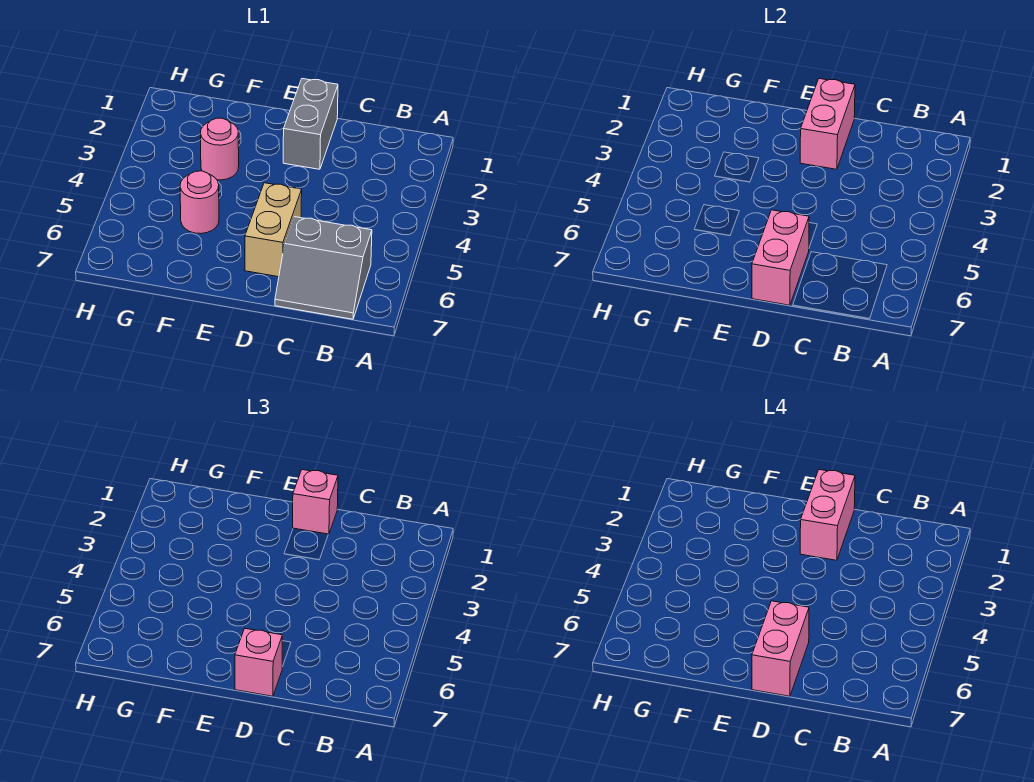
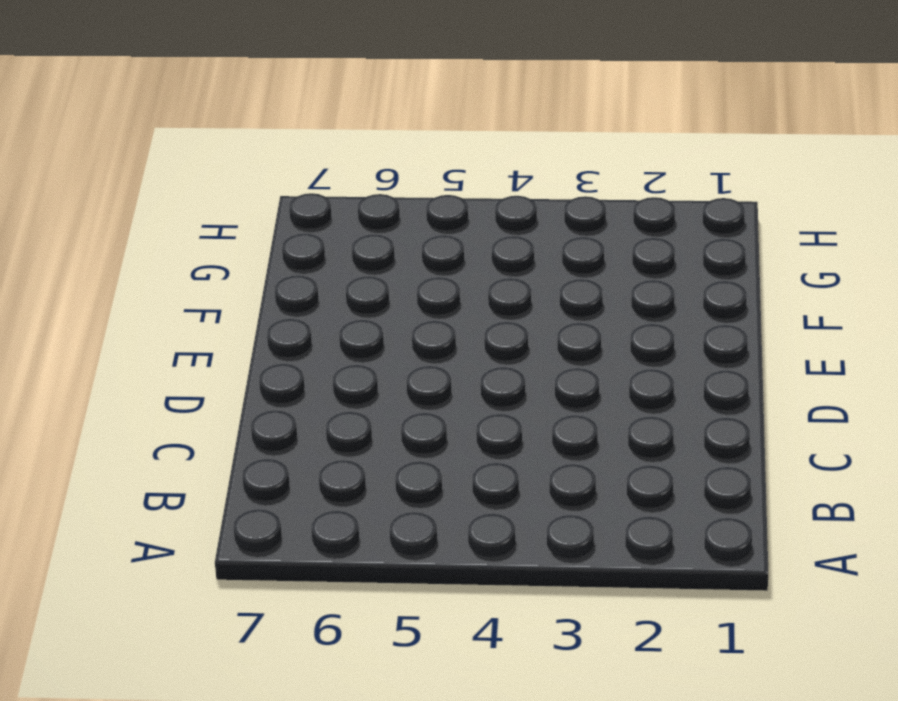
none -> grey 2x2 slope [275,217,372,319]
none -> grey 1x2 brick [283,79,338,169]

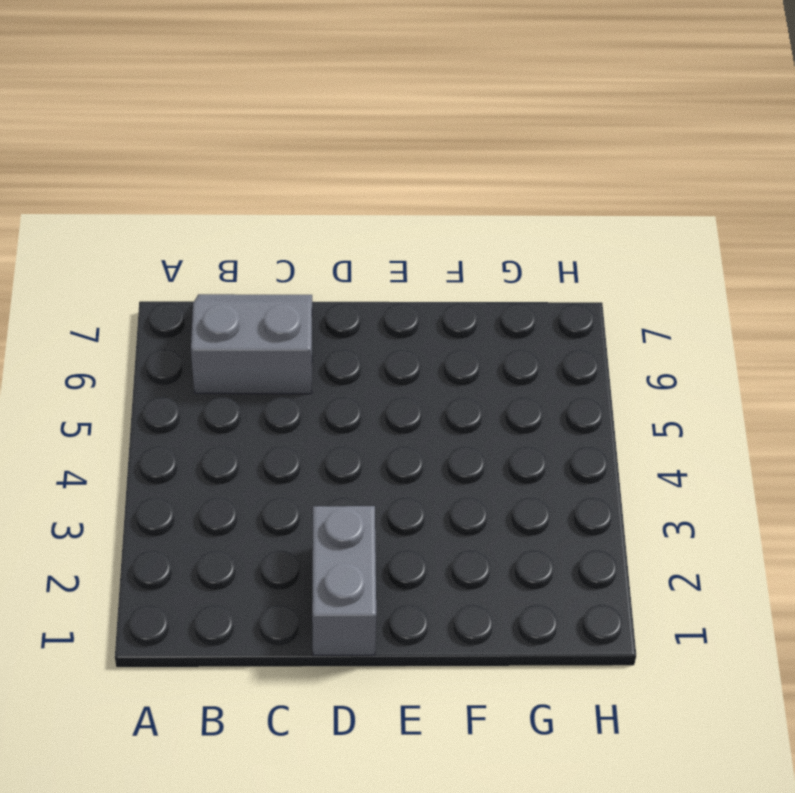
none -> tan 1x2 brick [245,183,302,277]
none -> pink 1x1 round brick [200,118,239,180]

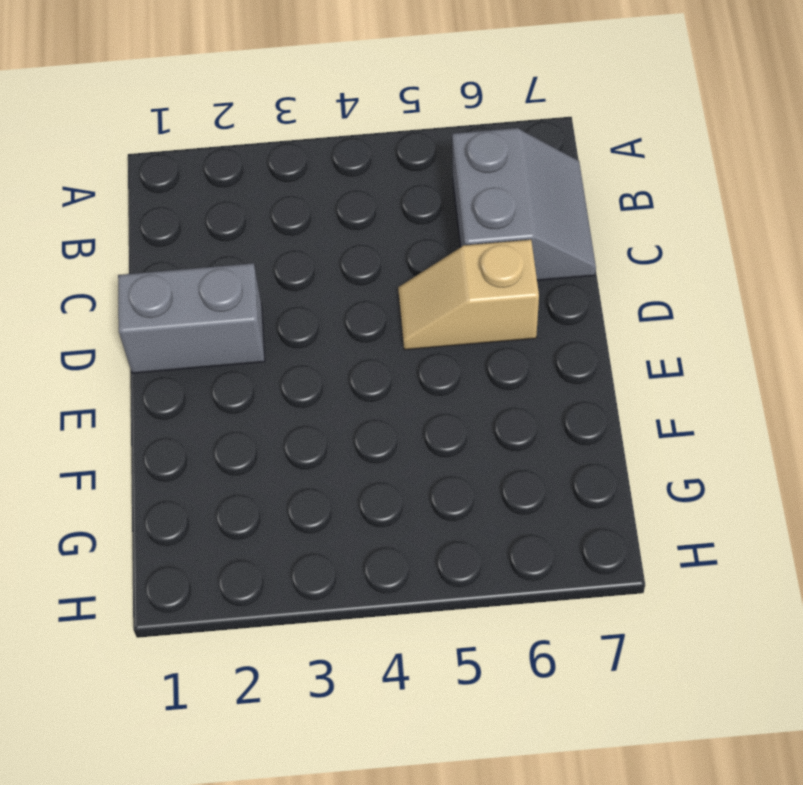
tan 1x2 slope [398,240,539,350] -> tan 1x2 brick [245,183,302,277]
none -> pink 1x1 round brick [200,118,239,180]
none -> pink 1x1 round brick [180,171,219,234]

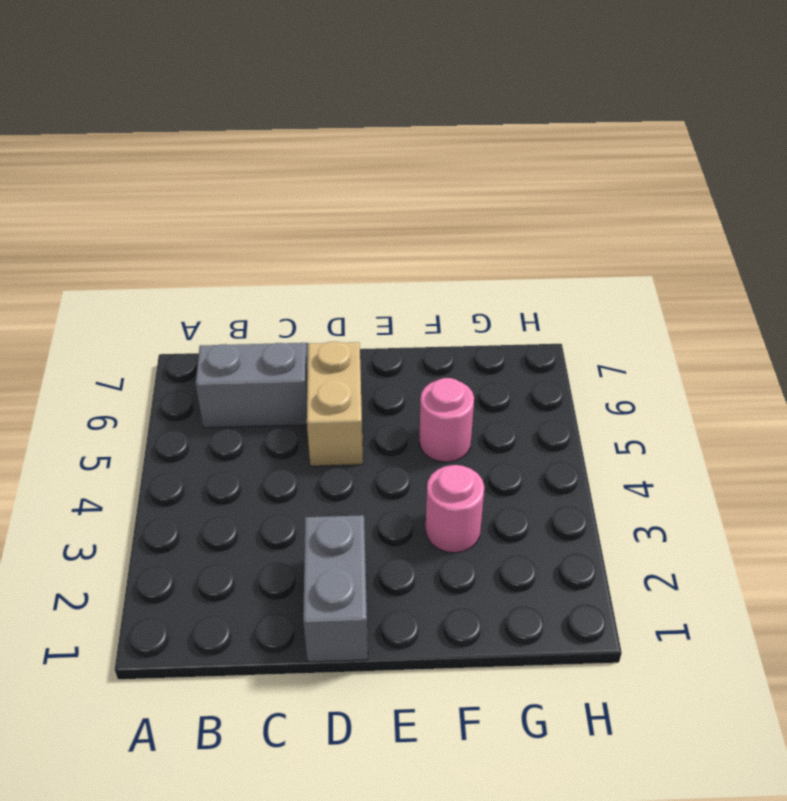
none -> pink 1x2 brick [800,79,855,169]
none -> pink 1x2 brick [752,210,809,305]

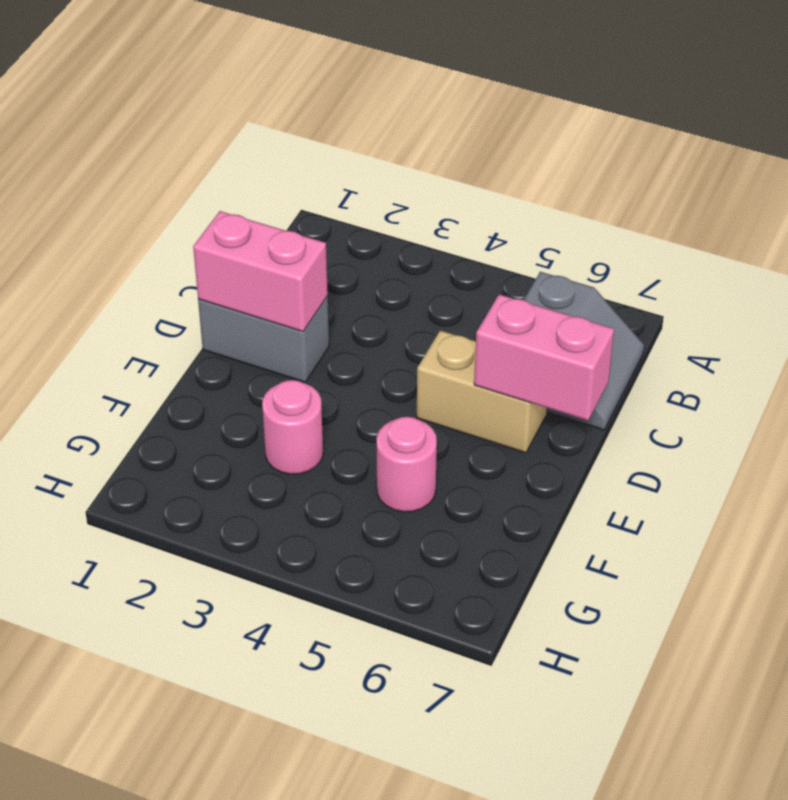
none -> pink 1x1 brick [293,470,338,534]
none -> pink 1x1 brick [235,629,282,696]

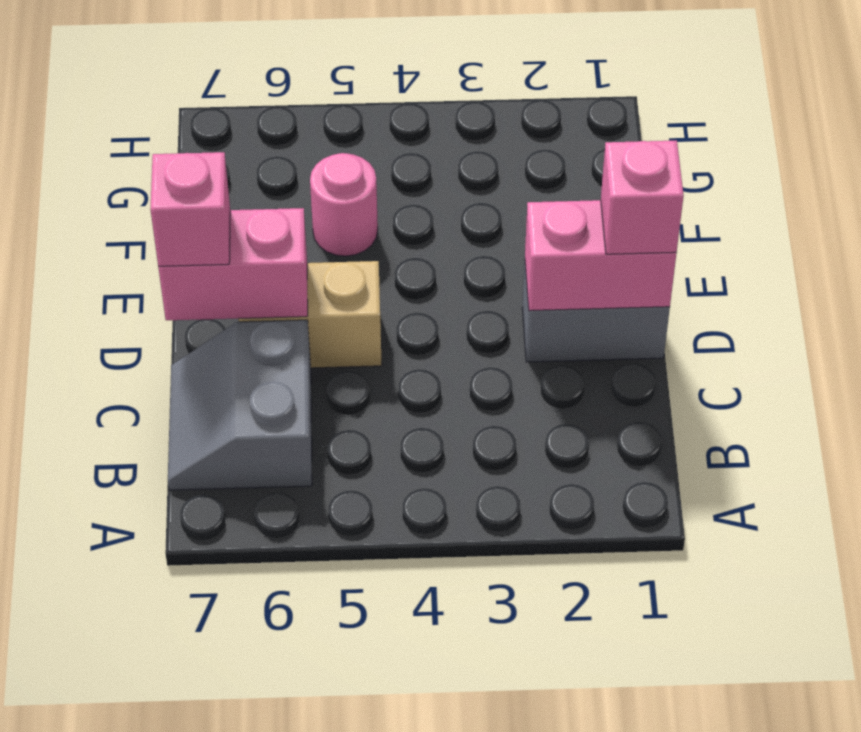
none -> pink 1x1 round brick [200,118,239,180]
none -> pink 1x2 brick [800,470,855,560]

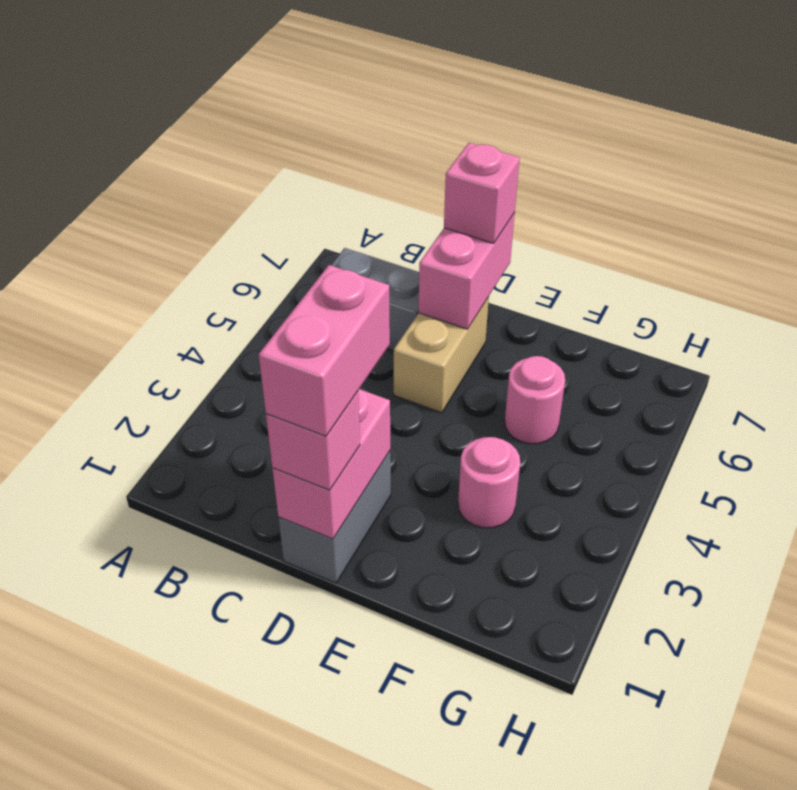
none -> pink 1x2 brick [752,601,809,696]

